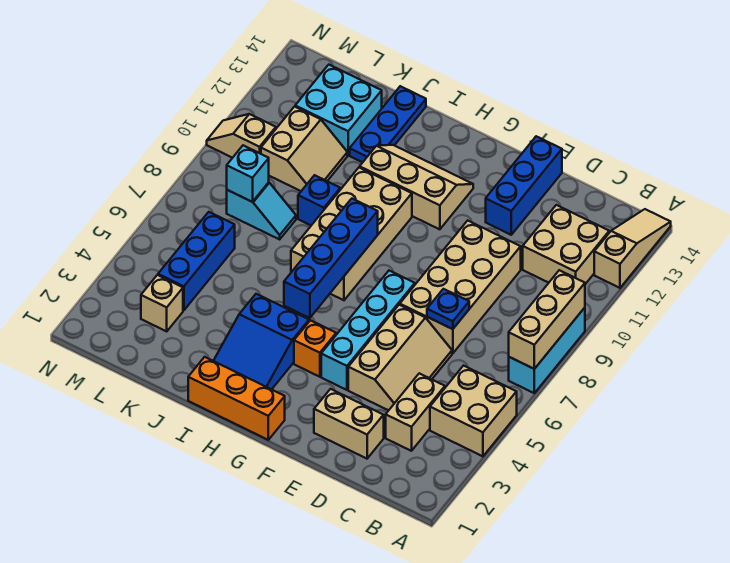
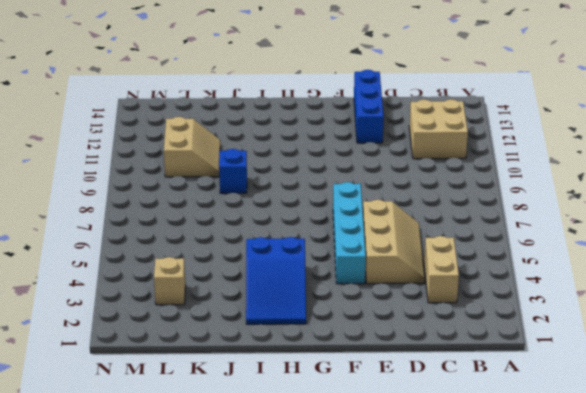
none -> tan 2x2 brick [430,366,517,456]
none -> cyan 1x3 brick [509,308,585,393]
none -> tan 1x3 slope [594,209,671,288]

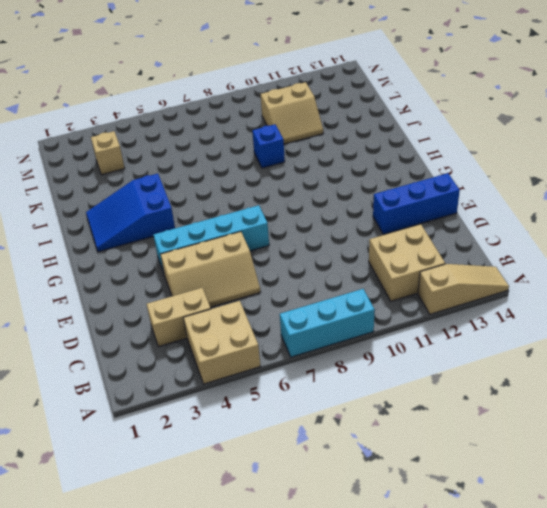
none -> tan 1x2 brick [314,389,384,459]
none -> tan 2x4 brick [400,221,521,353]
none -> orange 1x3 brick [188,357,285,440]

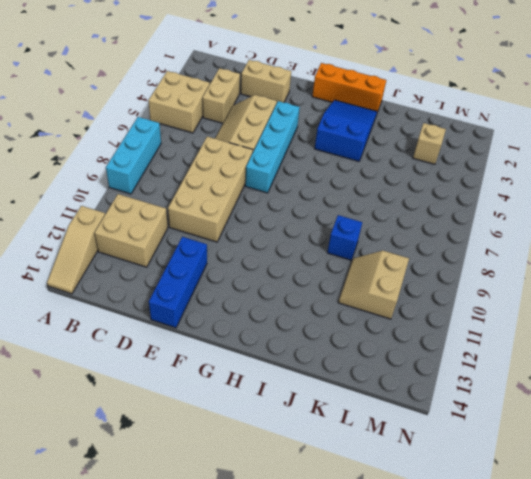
none -> orange 1x1 brick [294,320,336,377]
none -> tan 2x3 slope [360,145,473,229]
none -> tan 2x4 brick [291,167,412,300]

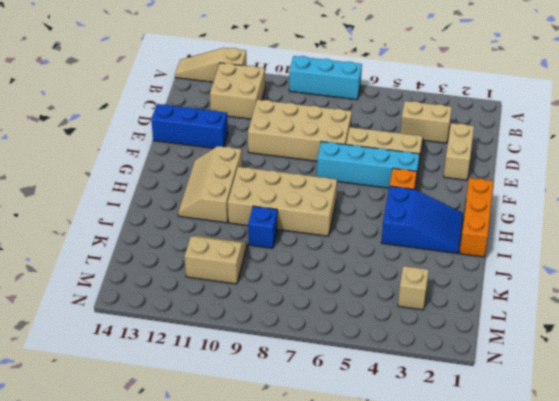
none -> tan 2x2 brick [430,366,517,456]
none -> blue 1x3 plate [350,86,426,162]
none -> cyan 1x2 slope [227,182,296,239]

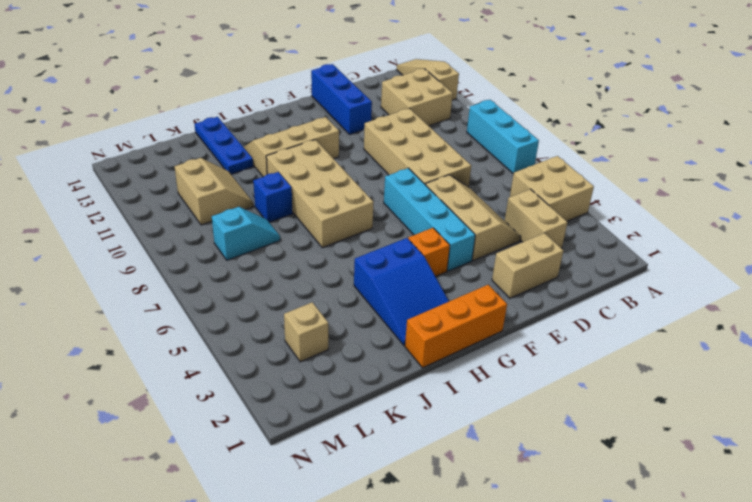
none -> cyan 2x2 brick [295,65,382,155]
none -> blue 1x3 brick [158,212,235,310]
none -> tan 1x2 slope [207,114,276,158]

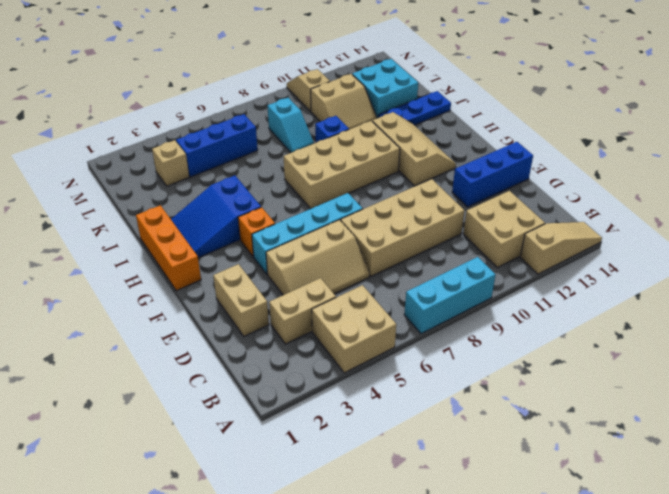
none -> tan 1x3 brick [509,270,585,369]
none -> blue 1x1 plate [427,289,469,329]
none -> blue 1x4 brick [284,199,378,318]

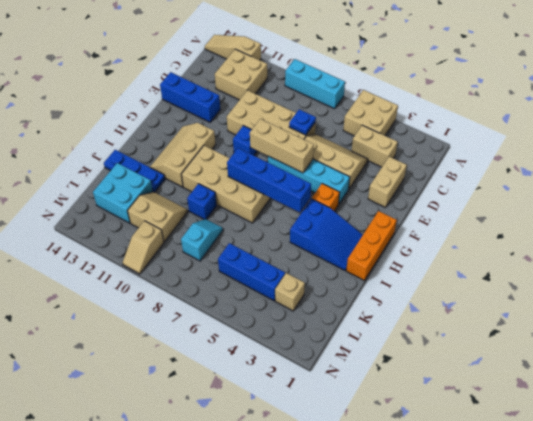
tan 1x3 brick [250,119,314,173] -> tan 1x3 brick moved to [509,270,585,369]
blue 1x1 brick [233,126,257,155] -> none
none -> cyan 1x1 brick [227,145,269,202]

